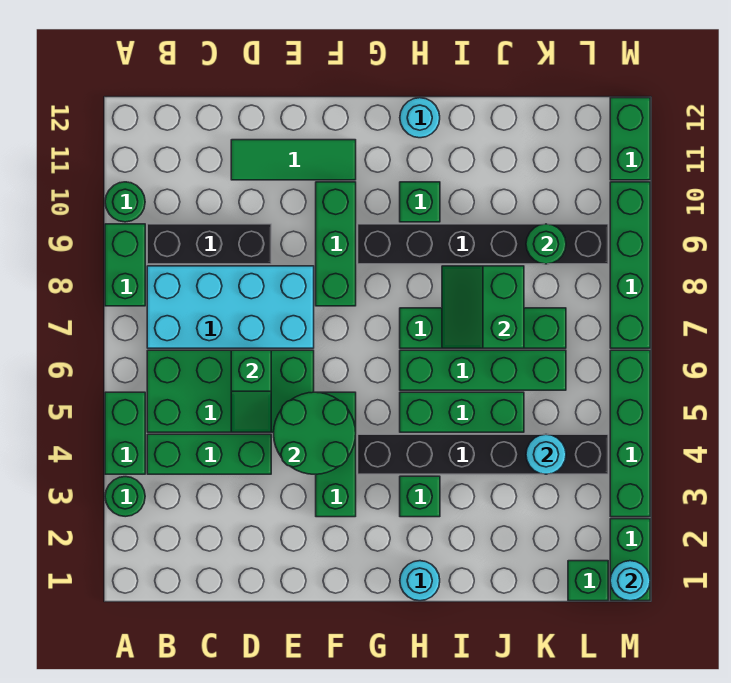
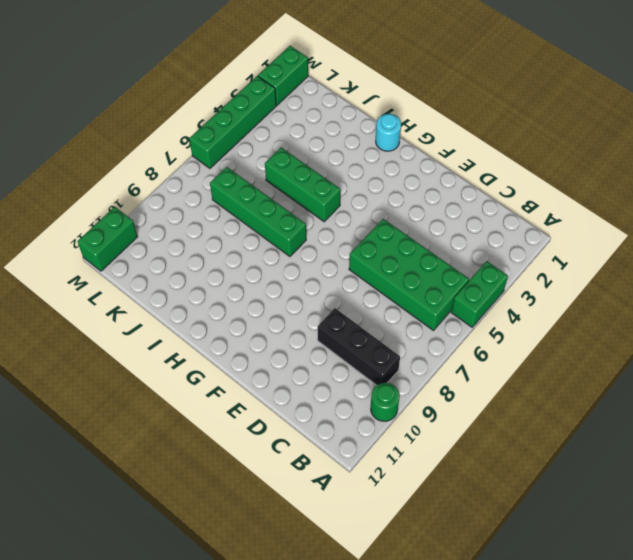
none -> green 1x1 round brick [105,477,145,517]
none -> green 1x2 brick [105,224,145,306]
none -> green 1x3 brick [147,434,271,474]
none -> cyan 2x4 brick [147,266,314,348]

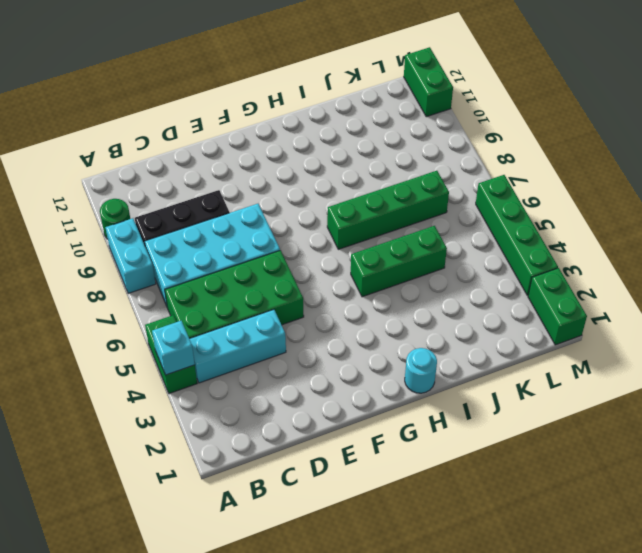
cyan 1x1 brick [152,321,195,375] -> none
cyan 1x2 brick [105,218,156,293] -> green 1x2 brick [105,224,145,306]
cyan 1x3 brick [190,310,286,383] -> green 1x3 brick [147,434,271,474]
none -> green 1x1 round brick [105,477,145,517]
none -> green 1x3 tile [231,140,356,180]
none -> green 1x3 brick [316,392,356,517]
none -> green 1x3 brick [316,182,356,306]

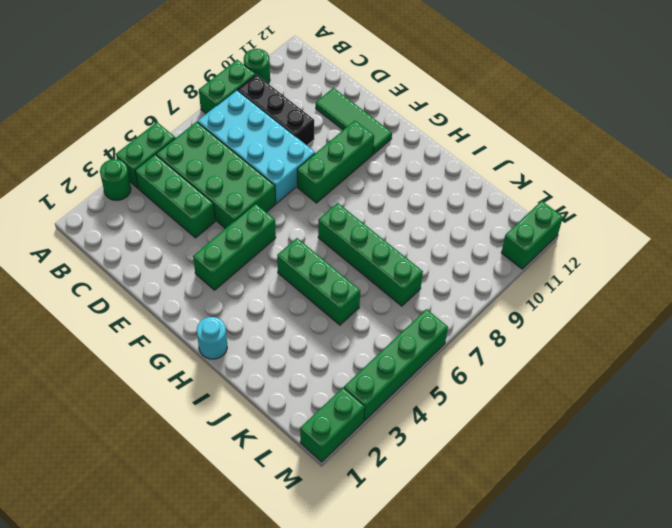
none -> black 1x6 brick [358,434,608,474]
none -> black 1x6 brick [358,224,608,264]
none -> green 1x1 brick [400,476,440,517]
none -> green 1x4 brick [400,350,566,390]

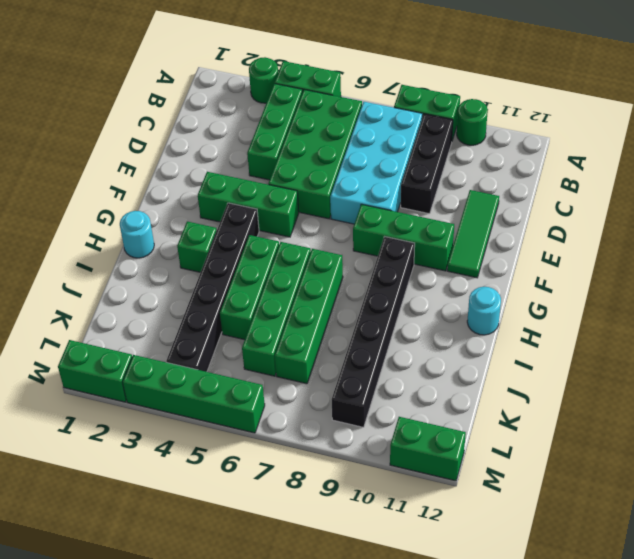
none -> green 1x1 brick [400,182,440,222]
none -> green 1x1 brick [568,561,608,601]
none -> green 1x4 brick [610,182,650,348]
none -> green 1x2 slope [231,350,271,432]

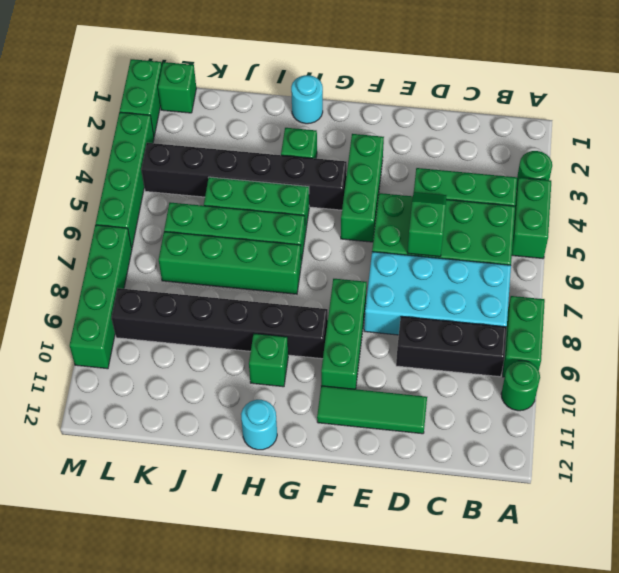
none -> green 1x2 brick [610,98,650,180]
none -> green 2x2 round brick [274,392,356,474]
none -> green 2x2 slope [442,266,524,348]
none -> cyan 1x1 round brick [526,434,566,474]

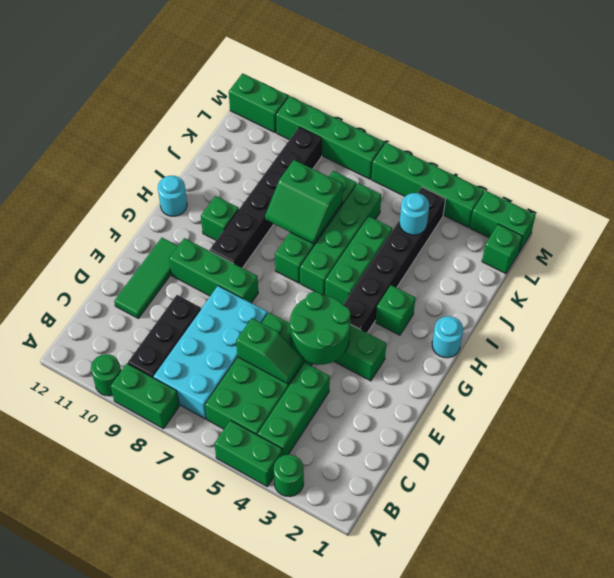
none -> green 1x1 round brick [526,224,566,264]
none -> cyan 1x1 round brick [610,561,650,601]

